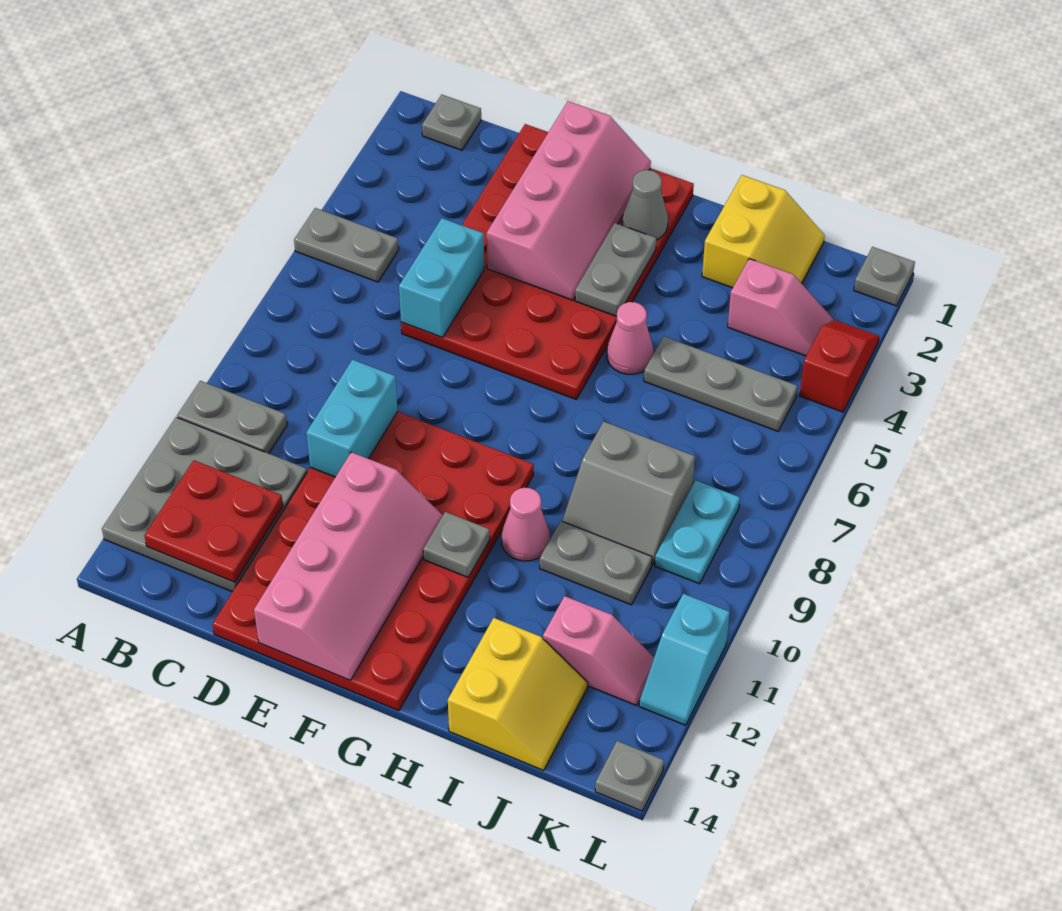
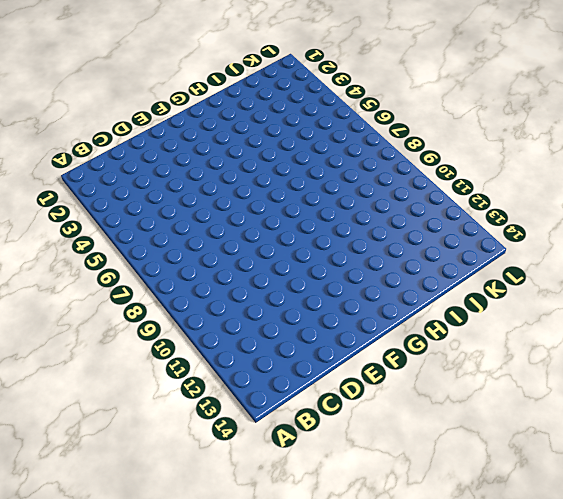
none -> grey 1x2 plate [294,208,399,282]
none -> grey 1x2 plate [177,381,287,453]
none -> grey 3x3 plate [102,417,307,592]

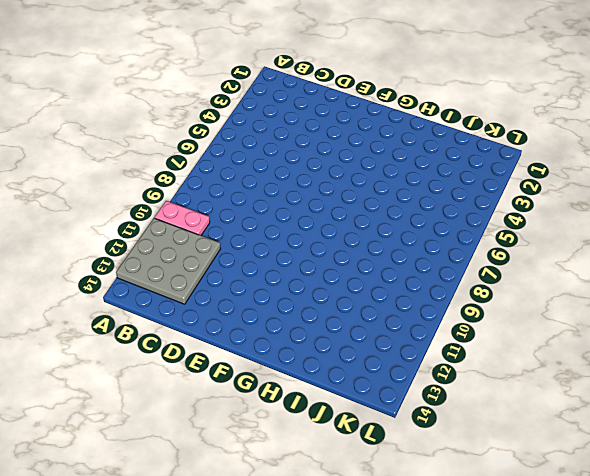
pink 1x2 plate [154,201,210,236] -> grey 1x2 plate [177,381,287,453]
none -> grey 1x2 plate [294,208,399,282]
none -> grey 1x1 plate [422,95,481,150]
none -> red 4x6 plate [401,124,694,399]

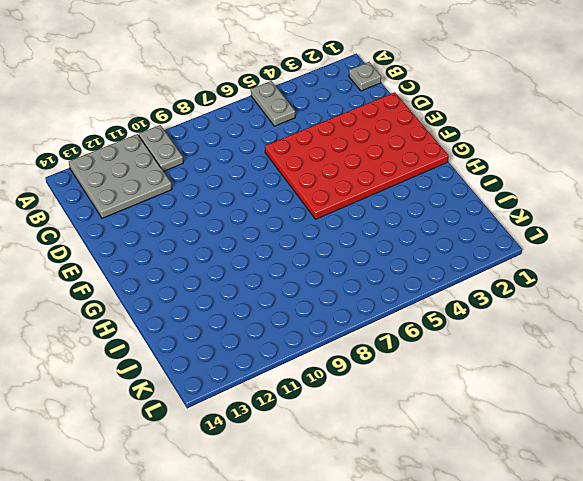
none -> red 4x6 plate [213,412,534,711]
none -> pink 1x1 cone [607,302,653,374]
none -> pink 1x1 cone [501,488,550,561]

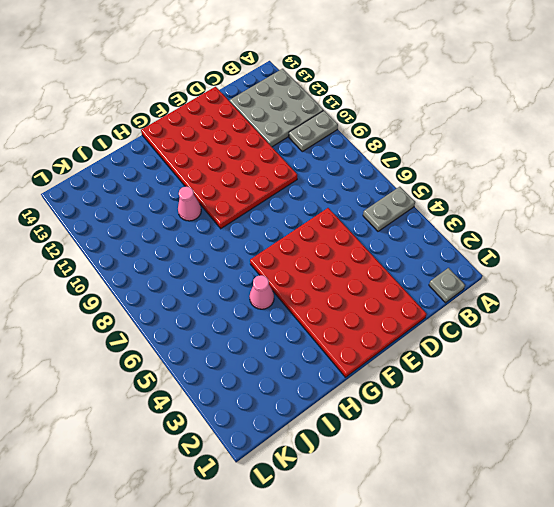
none -> yellow 2x2 slope [702,175,825,288]
none -> grey 1x3 plate [644,336,798,431]
none -> grey 2x2 slope [562,422,695,565]

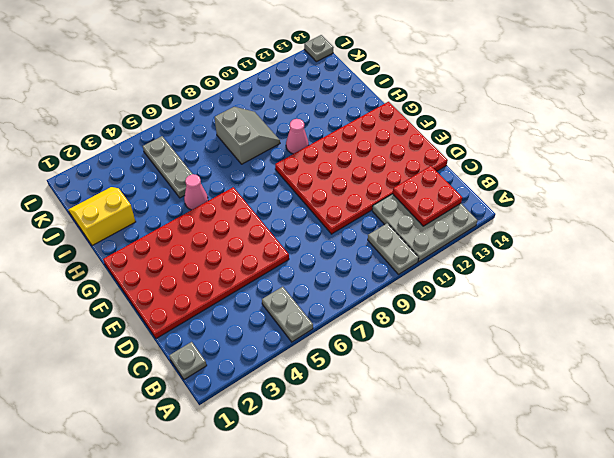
none -> grey 1x2 plate [540,521,652,605]
none -> yellow 2x2 slope [448,618,588,770]
none -> pink 1x2 slope [728,259,834,356]

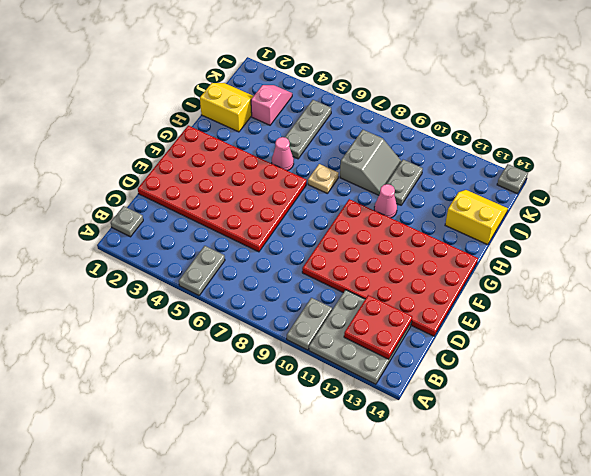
tan 1x1 plate [308,164,339,194] -> none
none -> pink 1x2 slope [543,596,654,706]
none -> cyan 1x2 plate [655,480,740,584]
none -> grey 1x1 plate [854,247,915,306]

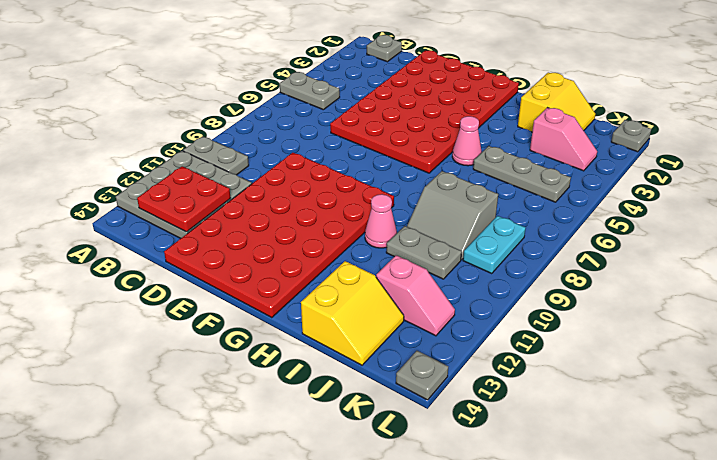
none -> red 1x2 slope [799,321,879,412]
none -> cyan 1x2 slope [639,594,730,725]
none -> cyan 1x2 brick [399,218,484,338]

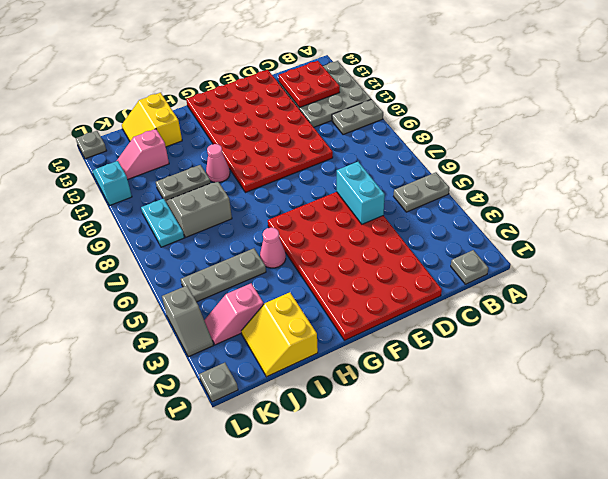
grey 1x2 slope [162,286,214,357] -> red 1x2 slope [799,321,879,412]
none -> cyan 1x2 brick [306,360,398,477]
none -> pink 2x4 slope [487,101,651,300]
none -> pink 2x4 slope [254,452,443,680]

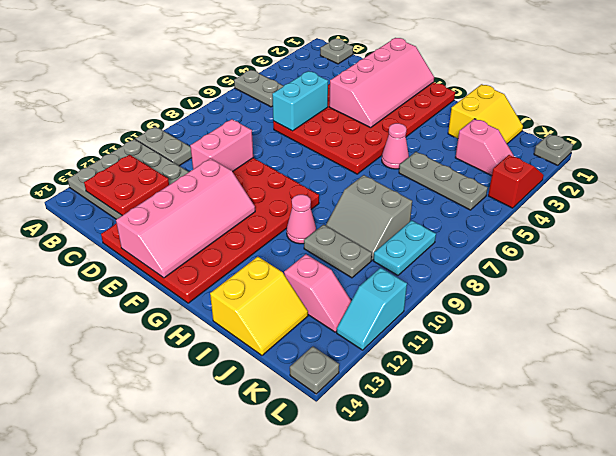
pink 1x2 brick [190,119,253,172] -> cyan 1x2 brick [306,360,398,477]
none -> grey 1x1 cone [622,170,668,240]
none -> grey 1x2 plate [575,223,656,316]
none -> grey 1x1 plate [423,512,490,577]

